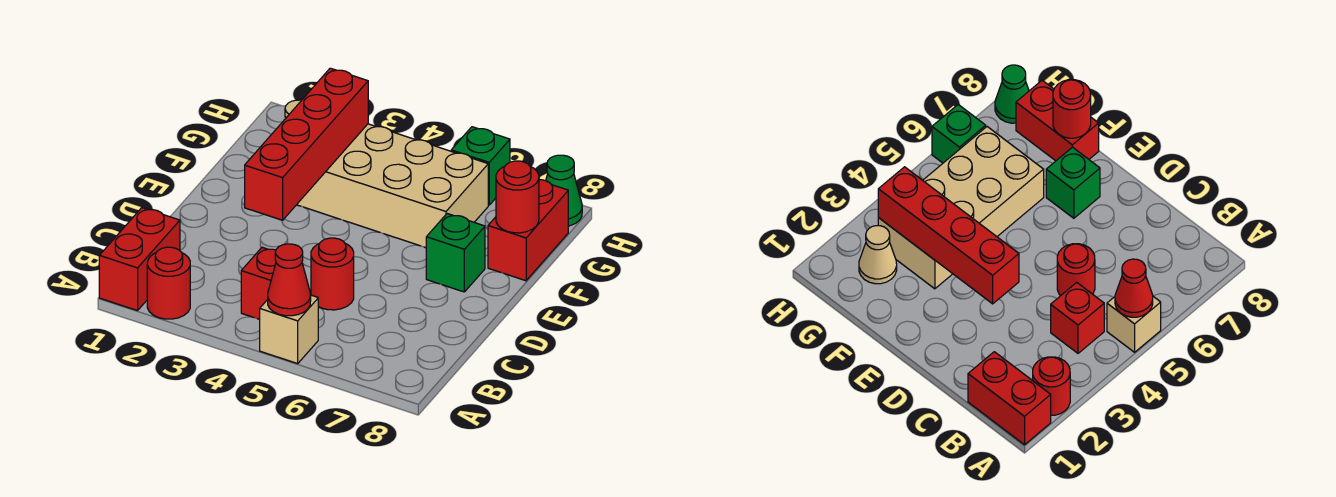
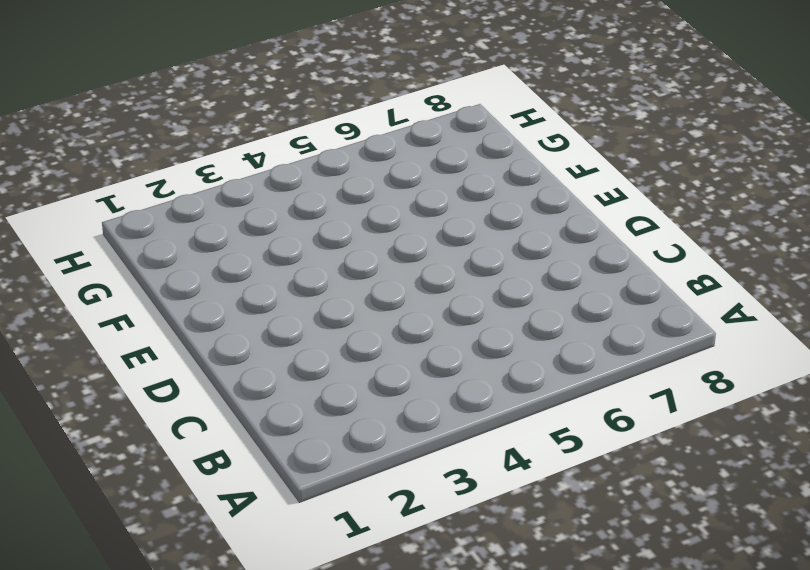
none -> red 1x2 brick [99,208,180,311]
none -> red 1x1 round brick [147,247,190,319]
none -> tan 1x1 brick [260,295,318,364]

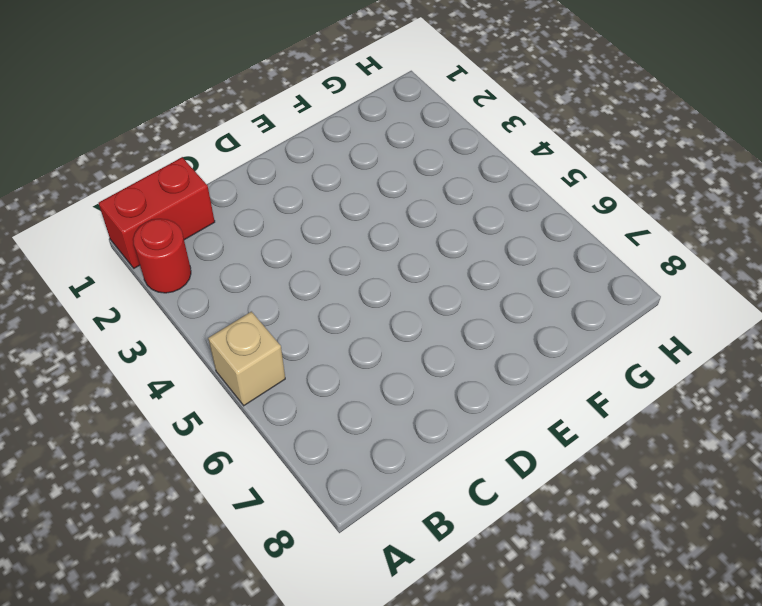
none -> red 1x1 brick [241,247,276,319]
none -> red 1x1 round brick [311,238,354,310]
none -> green 1x1 brick [426,214,485,292]

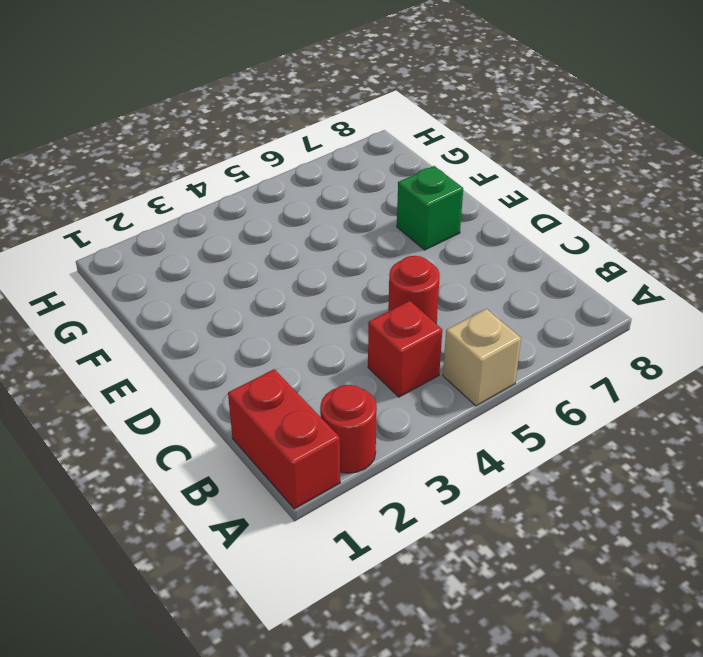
none -> tan 2x4 brick [297,124,488,248]
none -> red 1x2 brick [488,180,568,281]
none -> tan 1x1 cone [859,226,897,284]

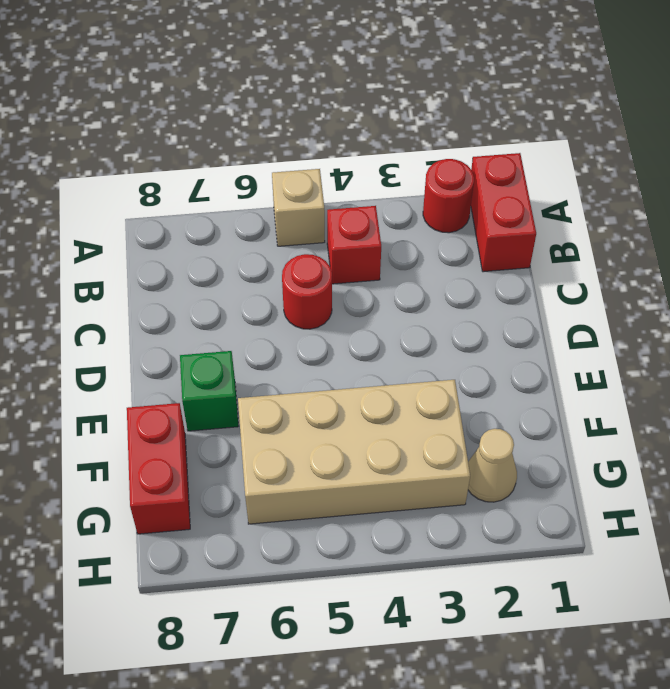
none -> green 1x1 brick [451,127,510,205]
none -> green 1x1 cone [546,155,582,226]
none -> red 1x1 cone [268,244,311,316]

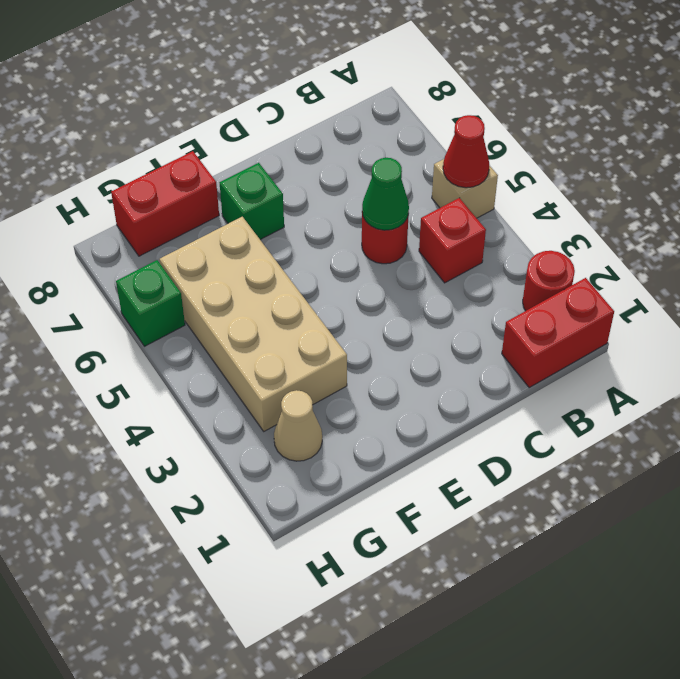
green 1x1 cone [362,158,409,230] -> green 1x1 cone moved to [546,155,582,226]
none -> red 1x4 brick [245,68,368,220]
none -> red 1x1 round brick [496,161,539,233]

